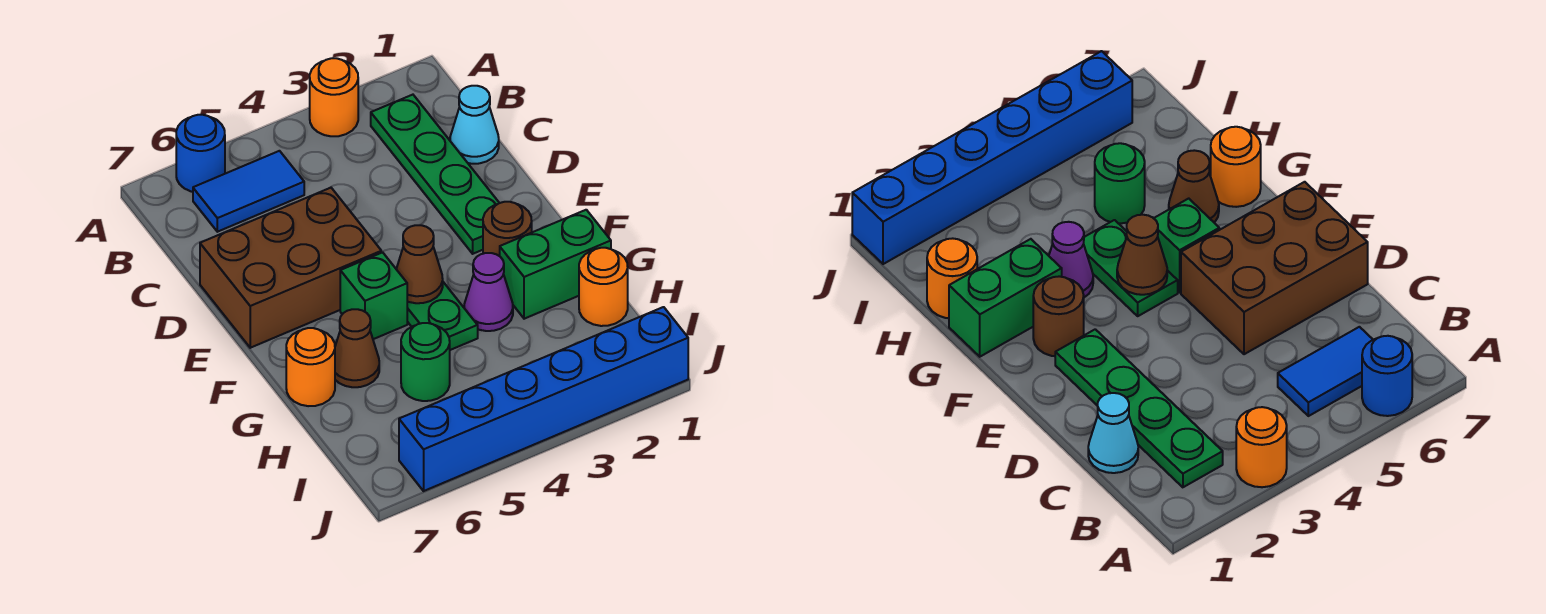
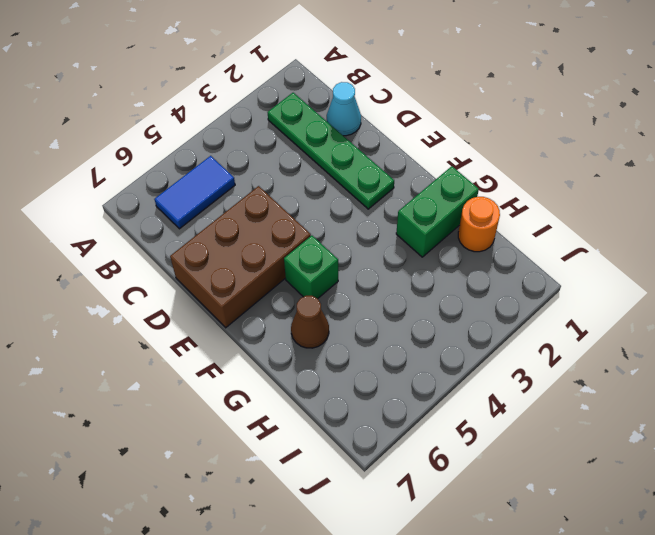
none -> orange 1x1 round brick [310,58,358,136]
none -> blue 1x1 round brick [176,115,225,192]
none -> brown 1x1 round brick [483,202,532,256]

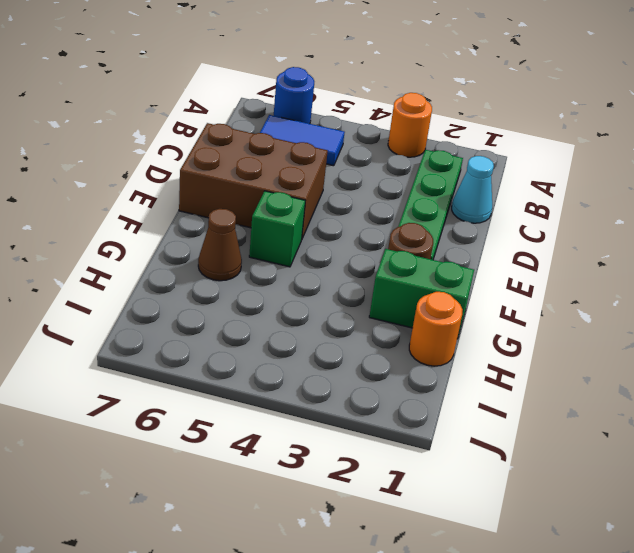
none -> green 1x2 plate [407,282,478,350]
none -> purple 1x1 cone [464,253,513,331]
none -> orange 1x1 round brick [286,328,335,406]

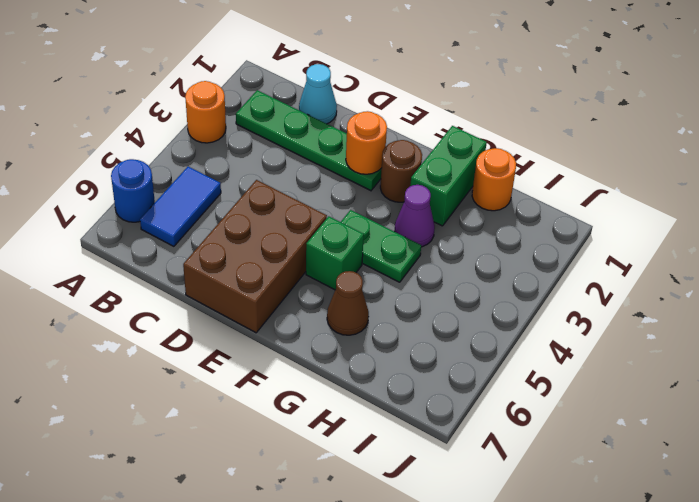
orange 1x1 round brick [346,111,387,174] -> orange 1x1 round brick moved to [286,328,335,406]
none -> green 1x1 round brick [401,323,450,401]
none -> blue 1x6 brick [399,307,688,491]
none -> brown 1x1 cone [396,225,443,303]

